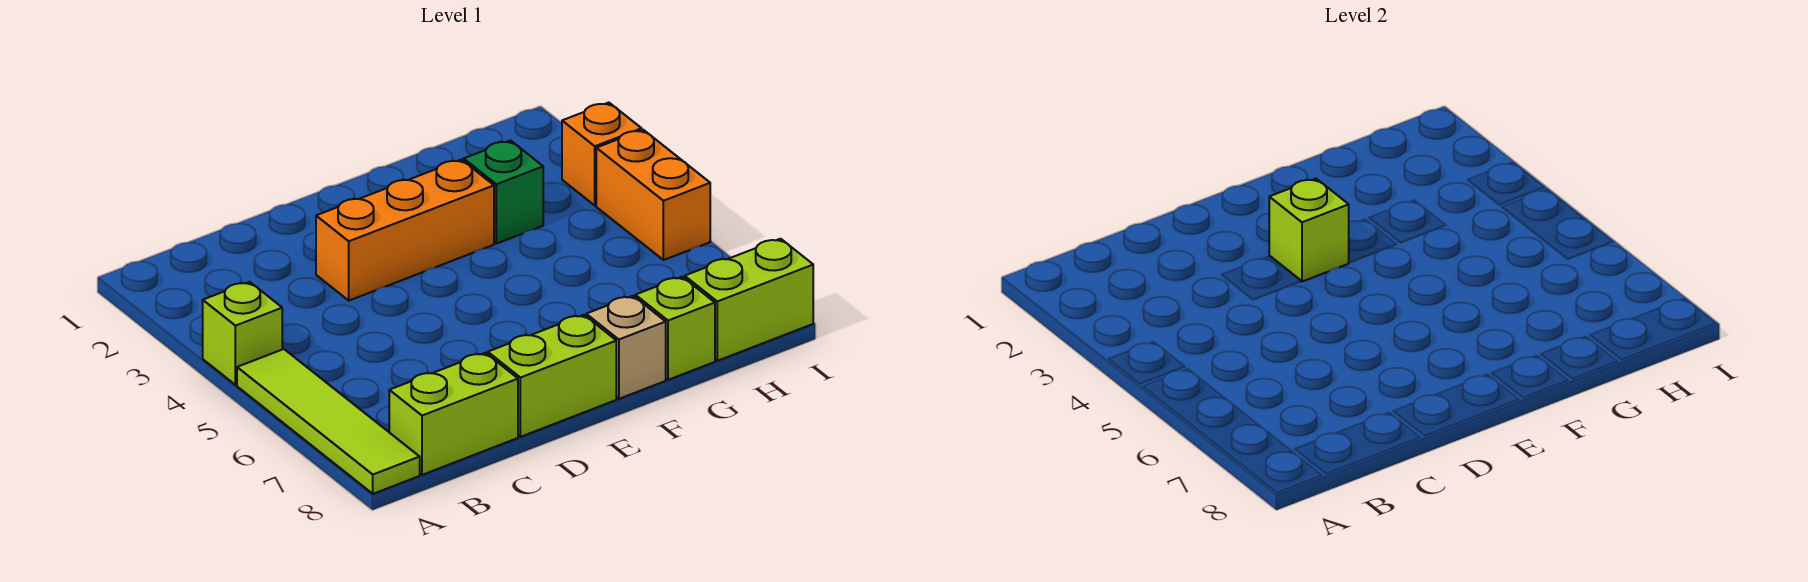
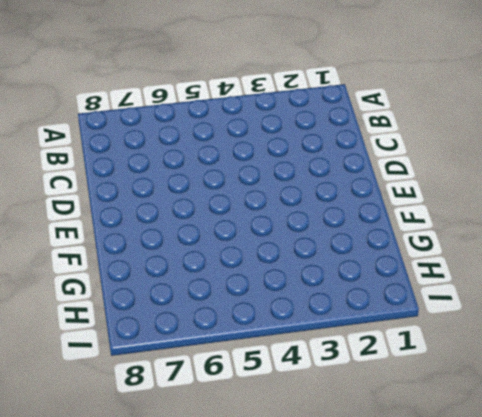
none -> lime 1x1 brick [203,282,282,385]
none -> lime 1x4 tile [237,349,420,494]
none -> lime 1x2 brick [389,353,518,475]

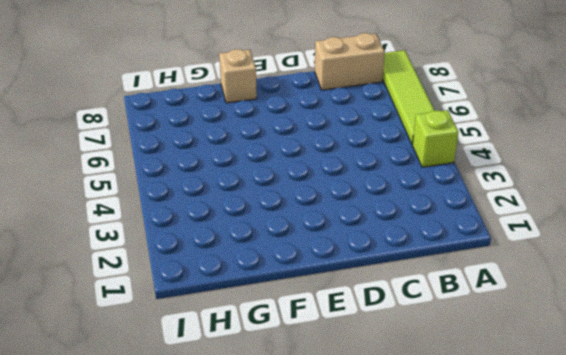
tan 1x2 brick [315,33,385,90] -> lime 1x2 brick [389,353,518,475]
none -> orange 1x3 brick [316,160,494,301]
none -> lime 1x2 brick [488,315,616,437]
none -> green 1x1 brick [464,141,543,244]

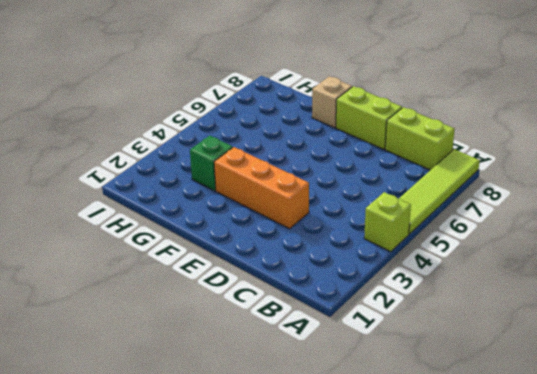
none -> lime 1x1 brick [635,277,715,380]
none -> lime 1x2 brick [685,239,813,361]
none -> orange 1x1 brick [562,103,642,205]

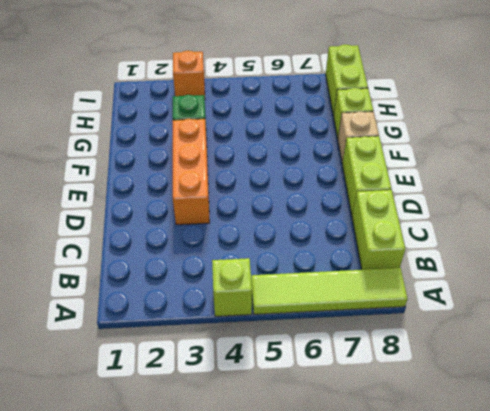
none -> orange 1x2 brick [596,130,710,260]
none -> lime 1x1 brick [1269,179,1349,282]

